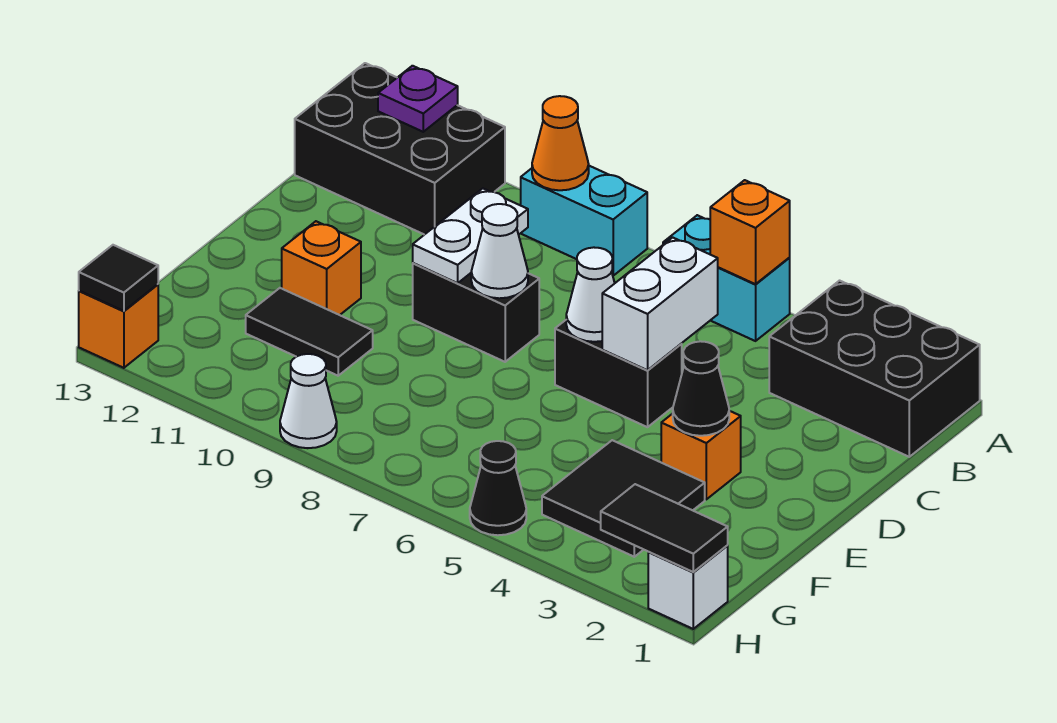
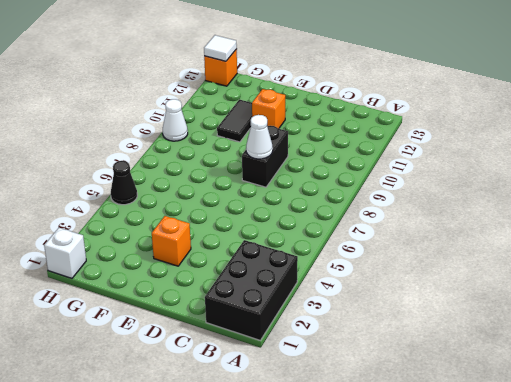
white 1x1 tile [204,35,237,61] -> black 1x1 tile [79,245,158,311]
none -> cyan 1x2 brick [663,215,790,341]
none -> cyan 1x2 brick [521,166,647,276]
none -> black 2x3 brick [295,63,505,235]

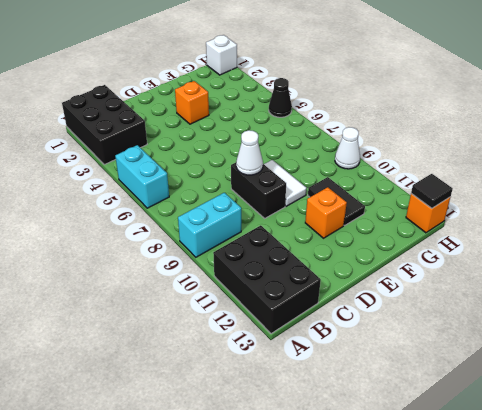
cyan 1x2 brick [178,193,241,257] -> cyan 1x2 brick turned to [521,166,647,276]
white 1x2 tile [264,160,306,206] -> none
none -> black 1x2 brick [555,320,682,427]
none -> black 2x2 tile [542,440,705,557]
none -> orange 1x1 brick [710,180,790,284]

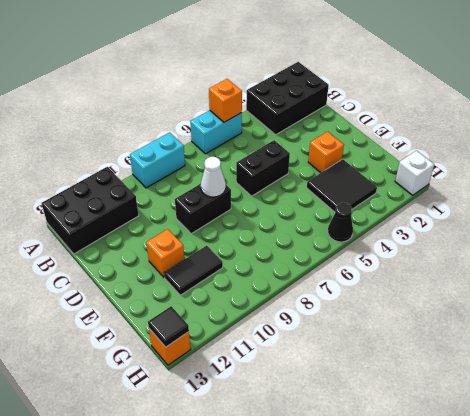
none -> white 1x1 cone [280,354,337,448]
none -> orange 1x1 cone [532,96,589,190]
none -> purple 1x1 plate [378,66,458,132]

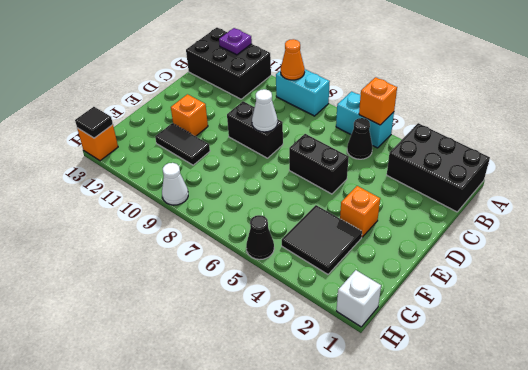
black 1x1 cone [347,118,372,159] -> black 1x1 cone moved to [673,341,729,436]
none -> white 1x2 brick [602,237,718,370]
none -> white 1x2 plate [413,189,528,283]
none -> white 1x1 cone [566,247,615,342]

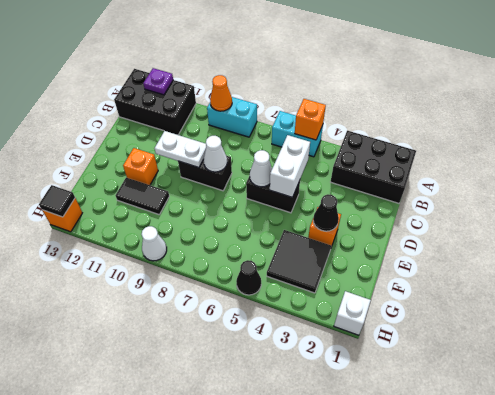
white 1x2 plate [155,131,206,168] -> white 1x2 plate turned to [413,189,528,283]
none -> black 1x2 tile [601,484,728,572]

